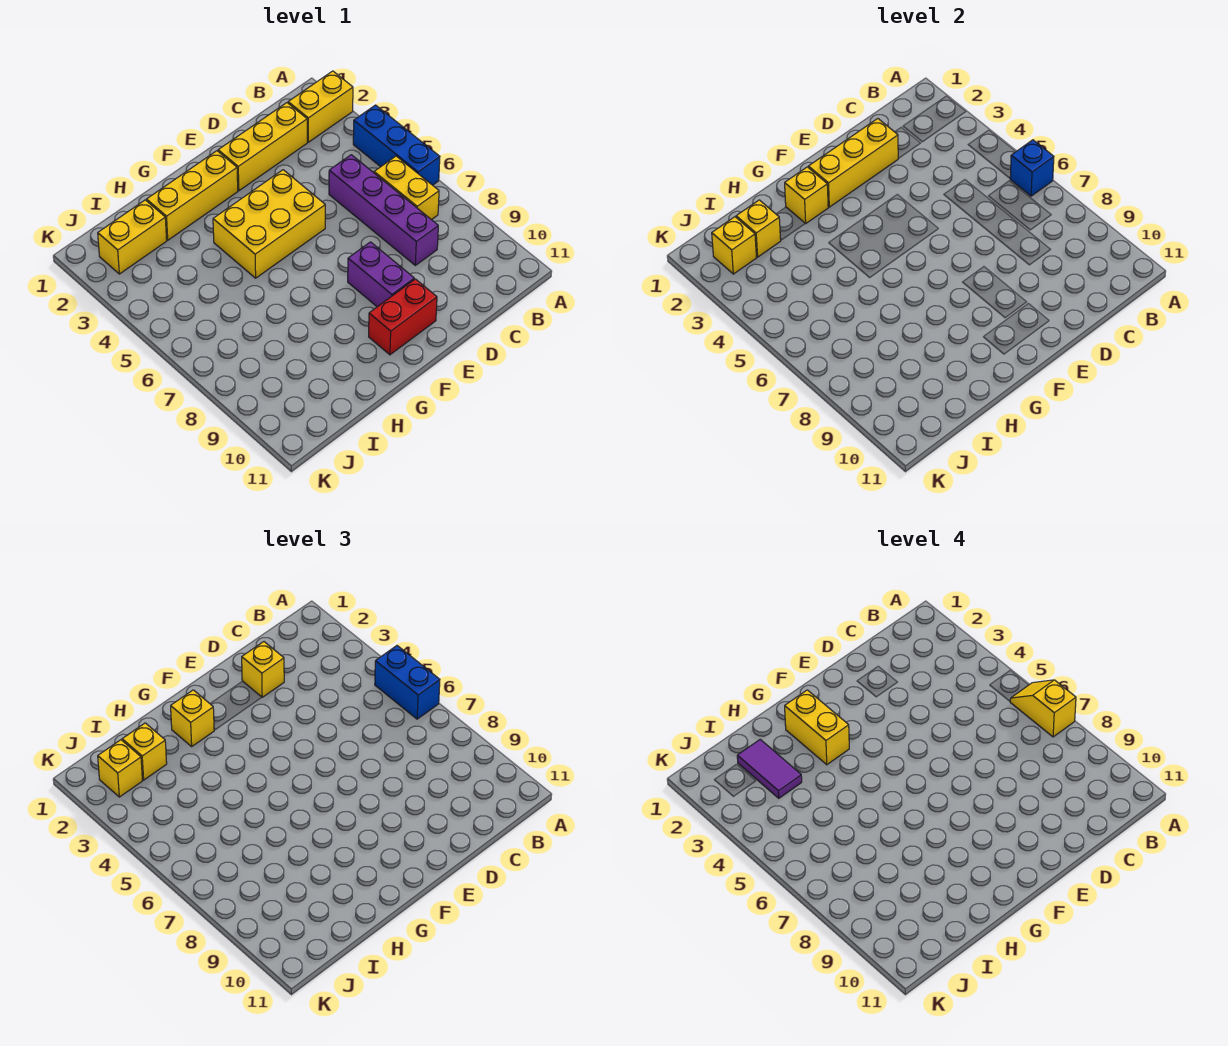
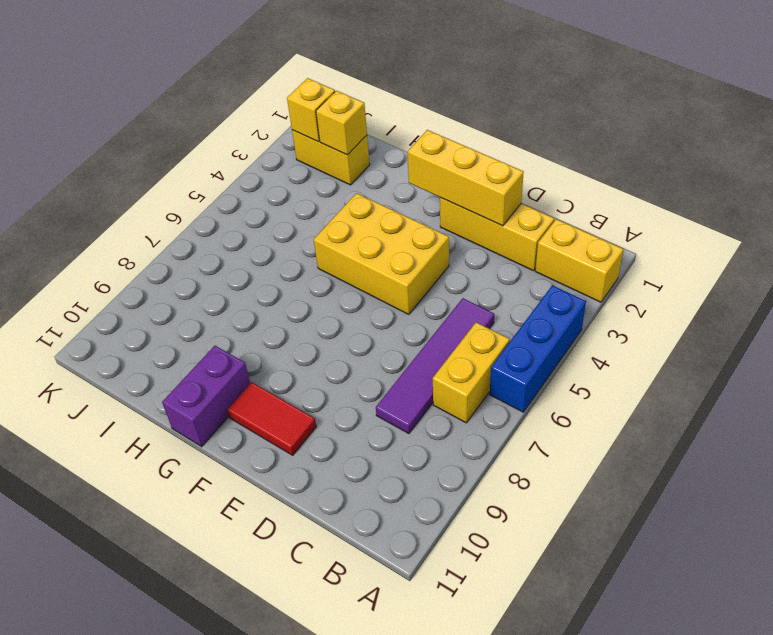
purple 1x4 tile [376,298,494,434] -> purple 1x4 brick [329,155,438,265]
red 1x2 tile [227,382,316,455] -> red 1x2 brick [369,279,437,355]
purple 1x2 brick [162,346,250,447] -> purple 1x2 brick moved to [348,242,414,307]
none -> yellow 1x3 brick [146,151,238,240]
none -> blue 1x1 brick [1010,140,1054,196]
none -> yellow 1x1 brick [785,167,828,224]

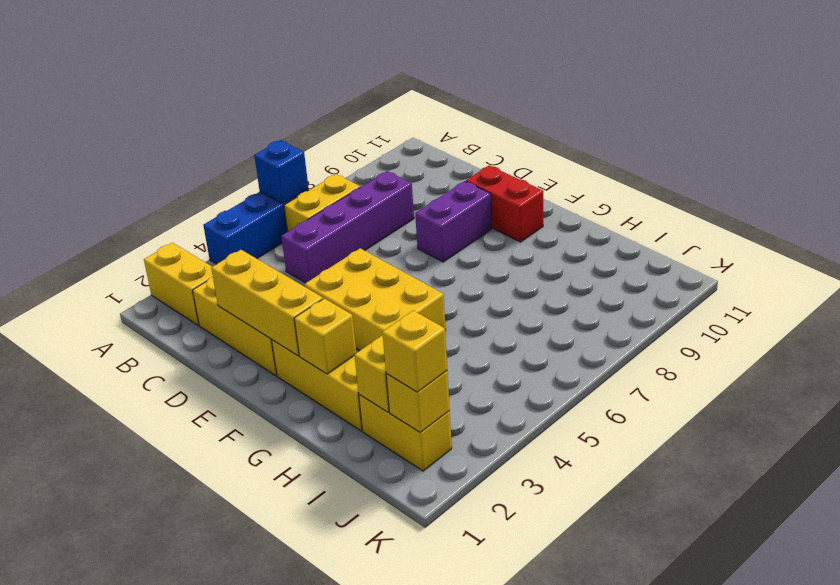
none -> blue 1x2 brick [375,646,440,719]
none -> yellow 1x1 brick [242,642,284,697]
none -> yellow 1x1 brick [171,690,214,746]

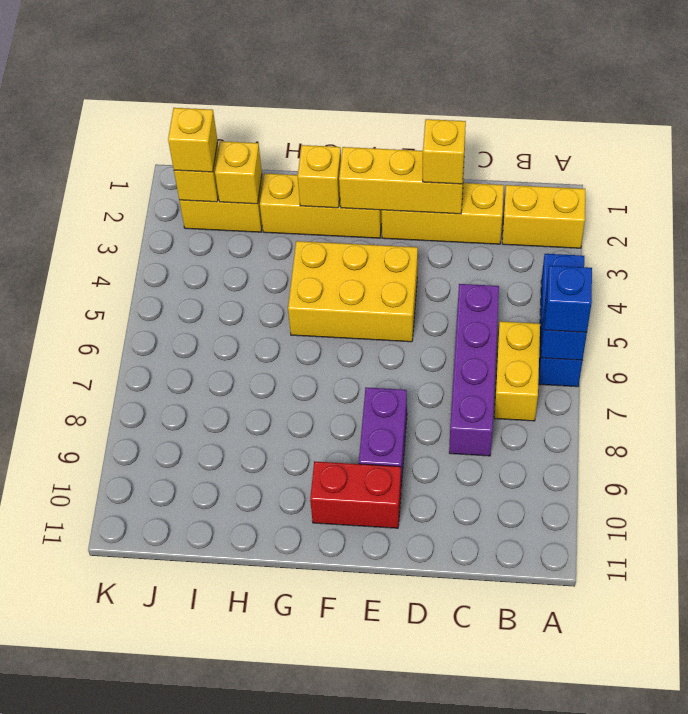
blue 1x1 brick [545,266,592,332] -> blue 1x2 brick [375,646,440,719]
none -> yellow 1x1 brick [171,690,214,746]
none -> yellow 1x1 brick [122,723,167,780]
none -> yellow 1x2 slope [1010,680,1076,737]

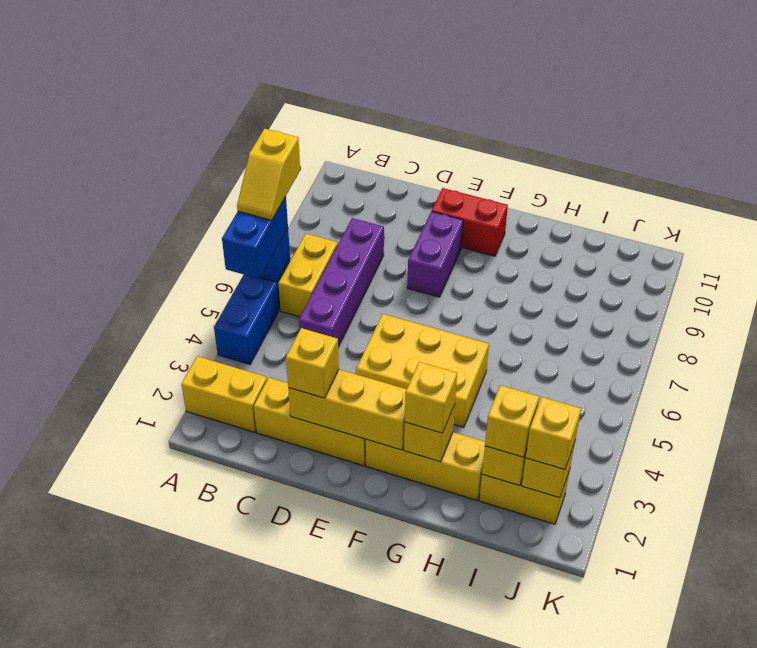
none -> yellow 1x2 brick [785,690,849,765]
none -> purple 1x2 tile [737,740,802,798]

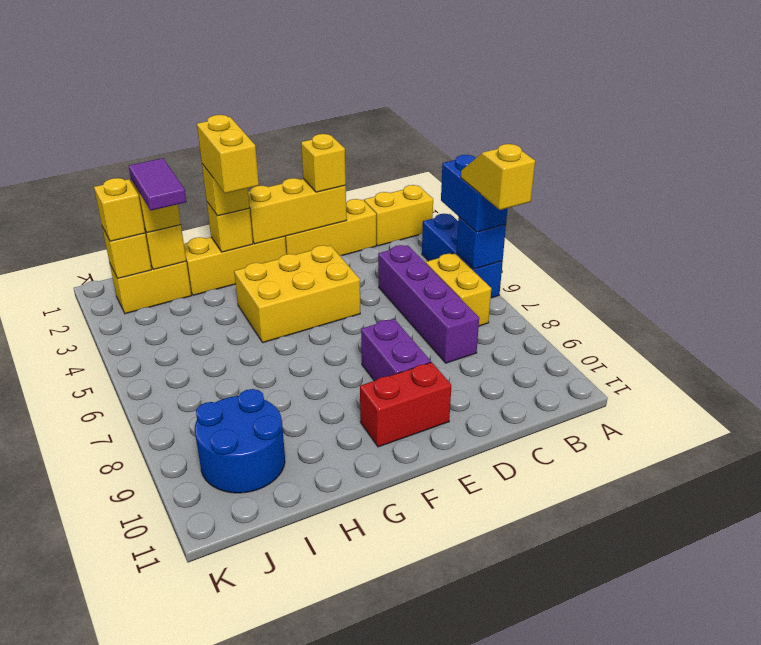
blue 2x2 round brick [195,389,285,493] -> none

